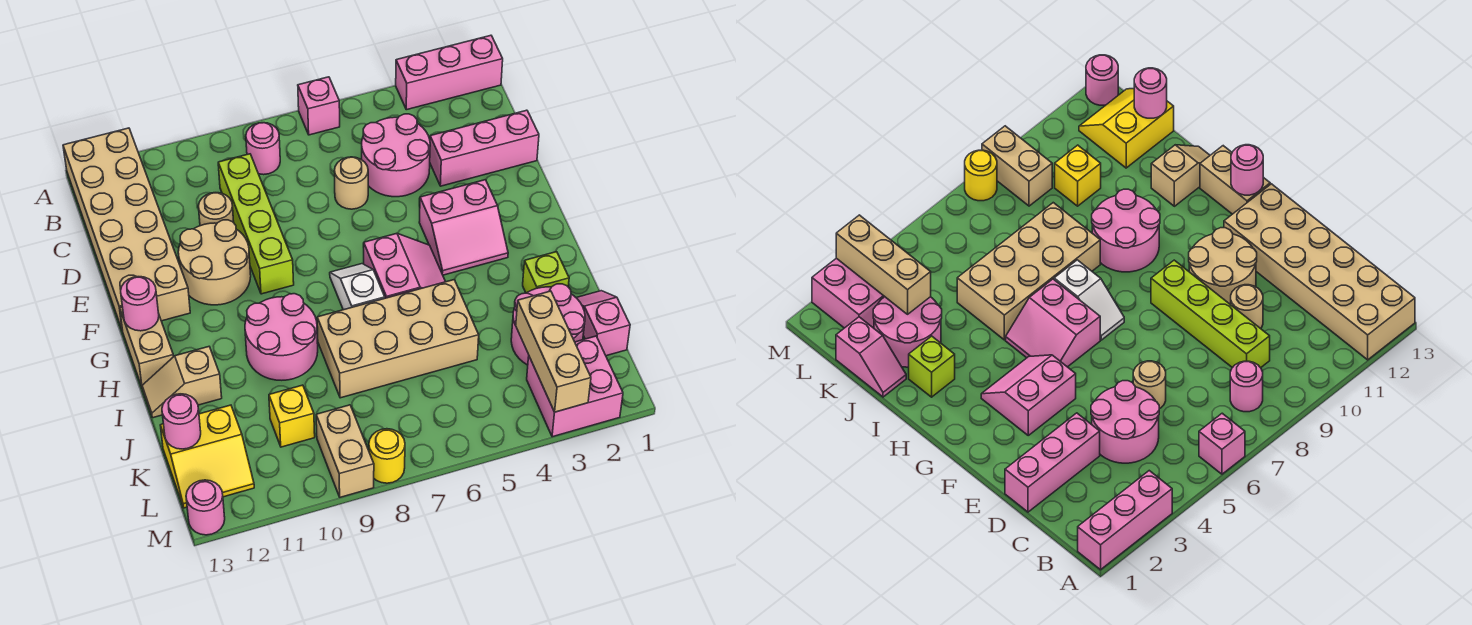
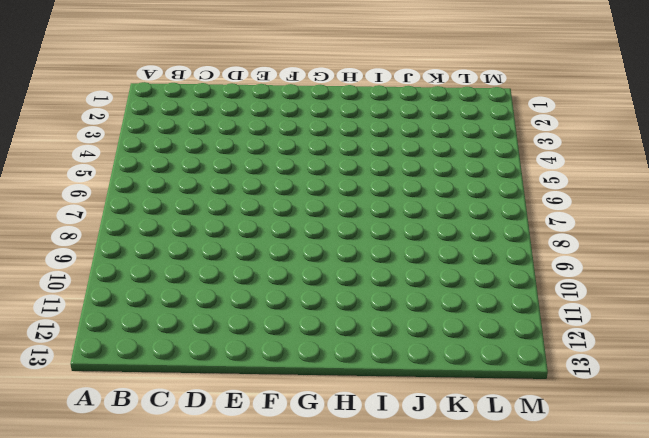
none -> pink 1x3 brick [396,35,503,110]
none -> pink 1x1 brick [298,77,340,135]
none -> tan 2x6 brick [63,128,190,331]

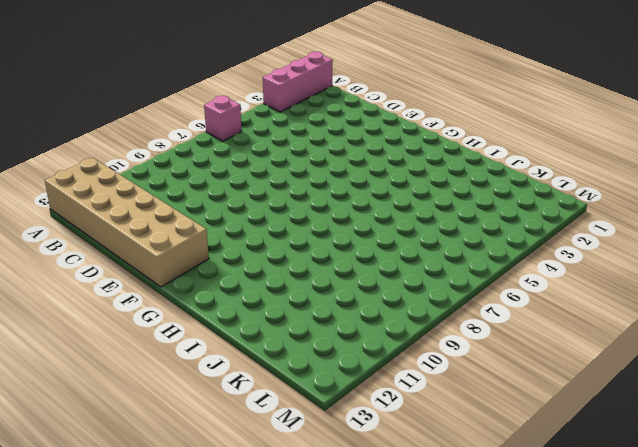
none -> pink 1x1 round brick [246,123,280,175]
none -> pink 2x2 round brick [362,114,430,197]
none -> lime 1x4 brick [218,154,294,294]

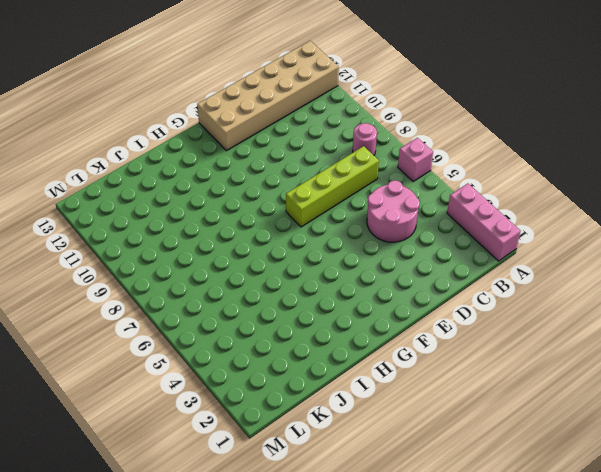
lime 1x4 brick [286,146,379,227] -> lime 1x4 brick moved to [218,154,294,294]
none -> pink 1x3 brick [430,110,539,186]
none -> tan 1x1 round brick [334,157,368,209]
none -> tan 1x1 round brick [198,193,234,226]

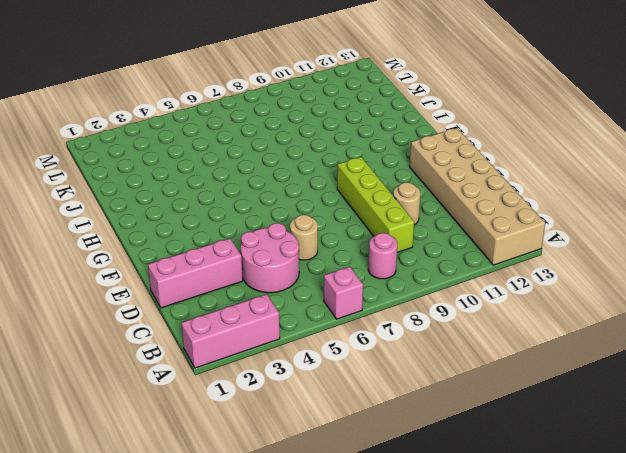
none -> tan 2x2 round brick [178,220,251,305]
none -> pink 2x2 slope [419,180,508,275]
none -> pink 2x2 slope [364,233,445,298]

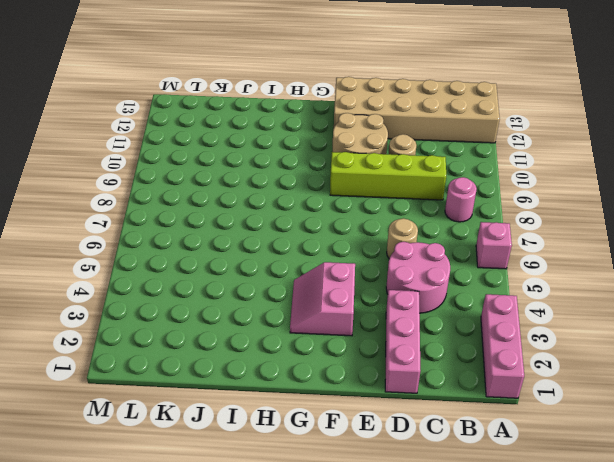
none -> pink 2x2 slope [364,233,445,298]
none -> white 1x2 slope [330,264,385,310]
none -> tan 1x2 brick [120,307,174,387]

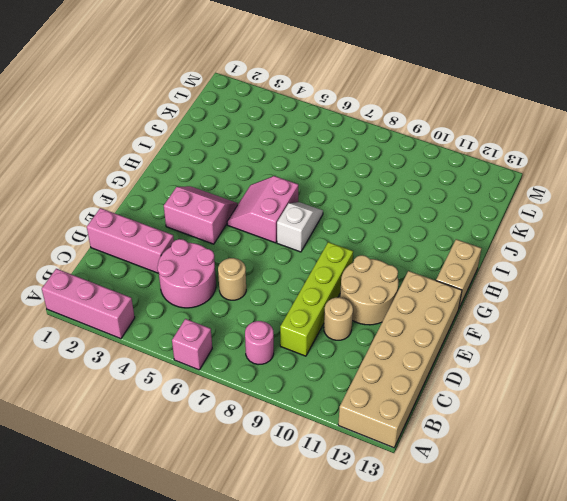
white 1x2 slope [277,202,323,252] -> white 1x2 slope turned to [330,264,385,310]
none -> pink 2x2 round brick [245,294,318,380]
none -> lime 1x1 brick [523,252,569,293]
none -> tan 2x4 brick [317,280,479,398]

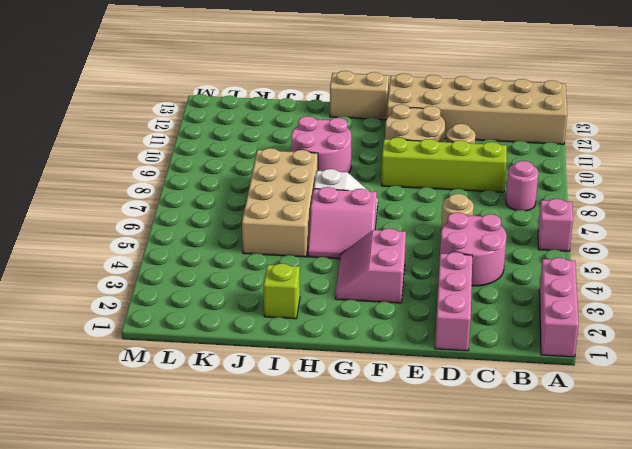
none -> tan 1x2 slope [142,347,222,418]
none -> pink 1x2 slope [576,291,630,356]
none -> pink 2x2 round brick [511,284,585,365]

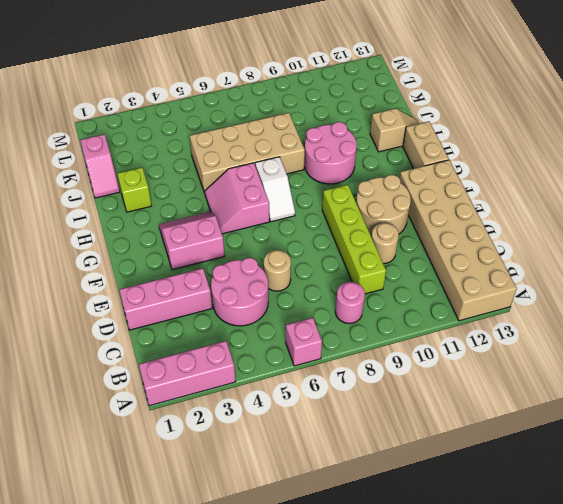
none -> pink 2x2 round brick [511,284,585,365]
none -> yellow 1x1 brick [269,385,315,447]
none -> yellow 2x2 slope [160,405,254,508]

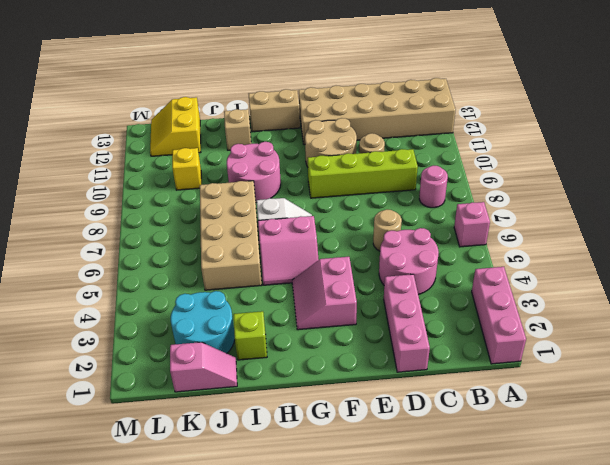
cyan 2x2 round brick [171,291,235,353] -> pink 2x2 round brick [511,284,585,365]
none -> pink 2x2 brick [527,336,623,437]
none -> tan 1x2 brick [316,405,374,497]
none -> yellow 1x1 round brick [369,429,405,483]

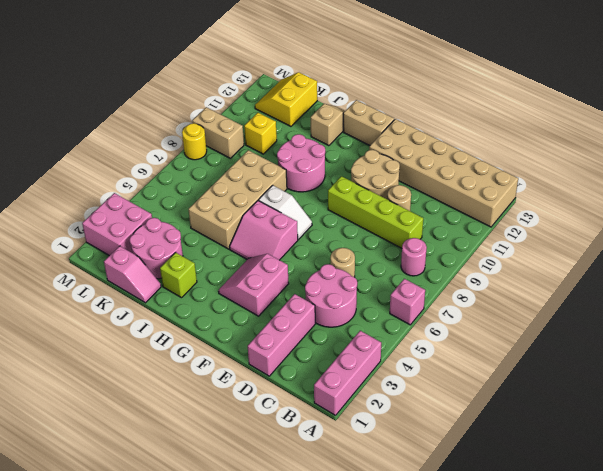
none -> pink 1x1 round brick [186,480,225,535]
none -> pink 1x1 round brick [121,277,159,331]
none -> tan 1x3 brick [516,291,591,412]

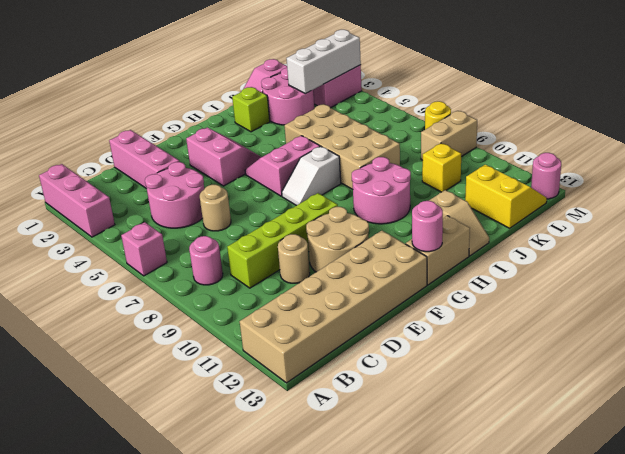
white 1x3 brick [287,30,361,94] -> tan 1x3 brick [516,291,591,412]
none -> pink 1x1 round brick [162,394,201,449]

